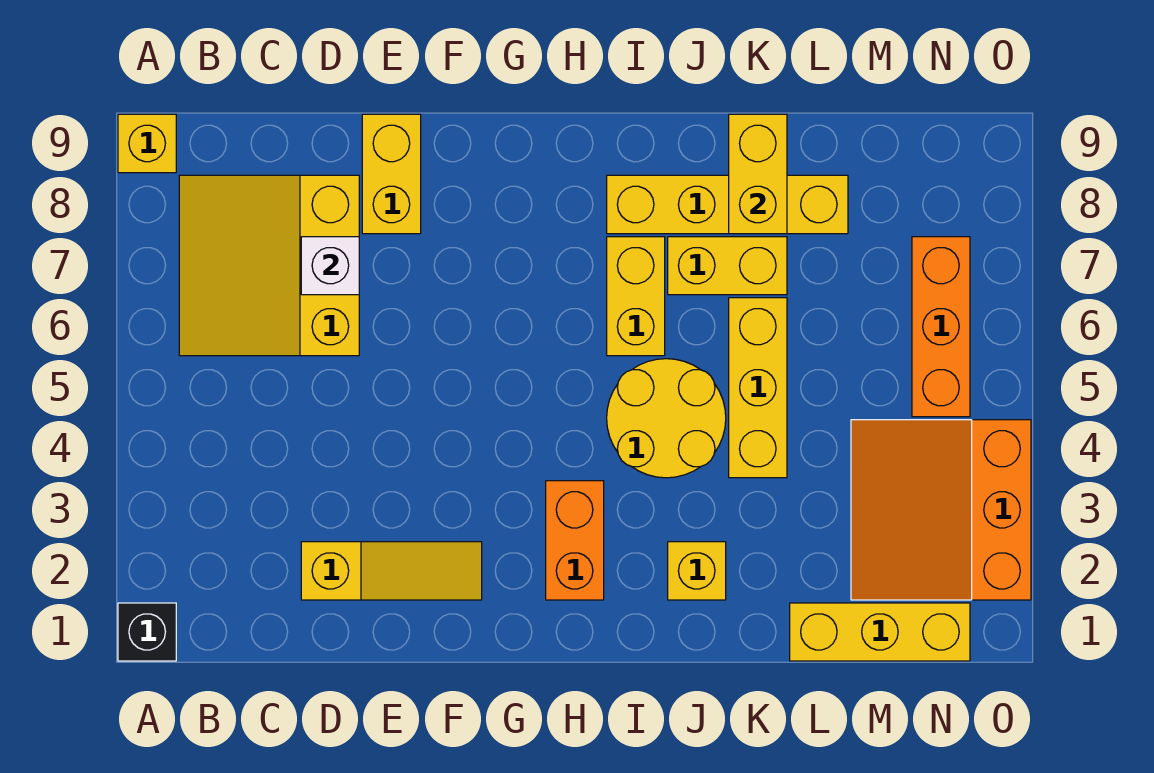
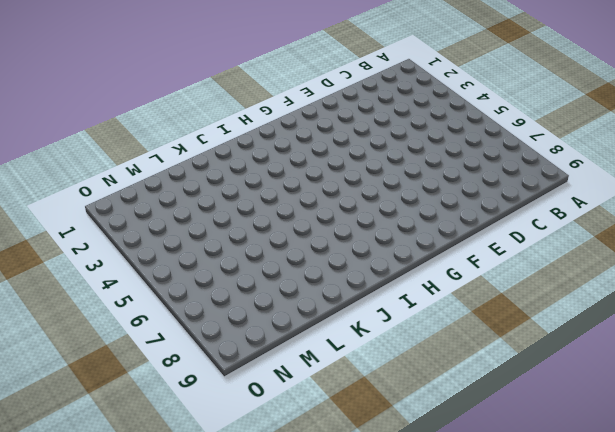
none -> black 1x1 brick [118,603,176,661]
none -> yellow 1x1 brick [118,114,176,173]
none -> yellow 3x3 slope [179,175,359,356]

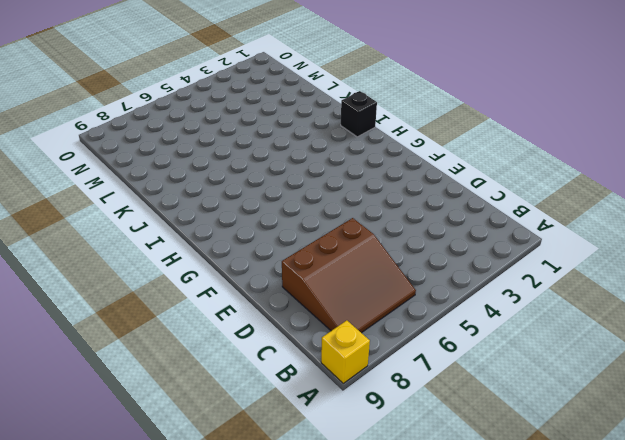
brown 3x3 slope [282,218,416,333] -> yellow 3x3 slope [179,175,359,356]
black 1x1 brick [341,91,377,137] -> black 1x1 brick moved to [118,603,176,661]
none -> yellow 1x3 slope [301,542,482,600]
none -> yellow 1x2 brick [362,114,421,234]
none -> orange 1x2 brick [546,481,604,600]

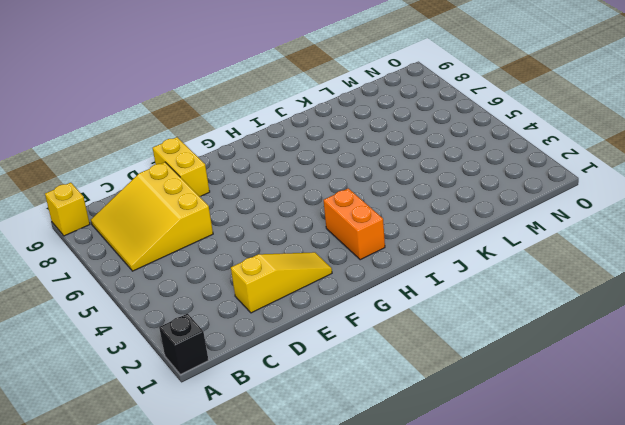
none -> yellow 2x2 round brick [607,359,726,478]
none -> yellow 1x2 brick [607,237,665,356]
none -> yellow 1x4 brick [607,175,848,234]

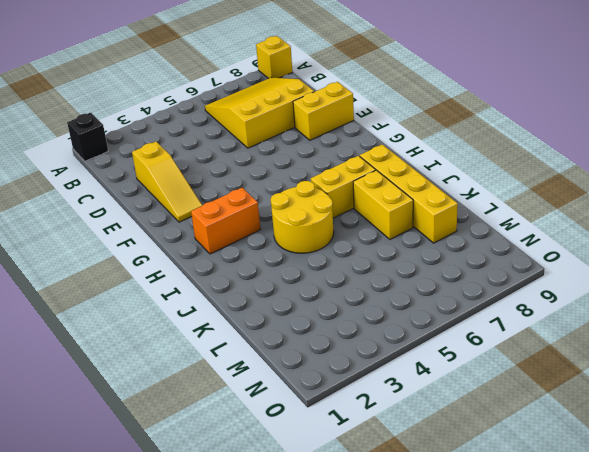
none -> yellow 1x1 brick [668,542,726,600]
none -> yellow 1x3 brick [729,298,787,478]
none -> yellow 1x3 brick [790,603,970,661]

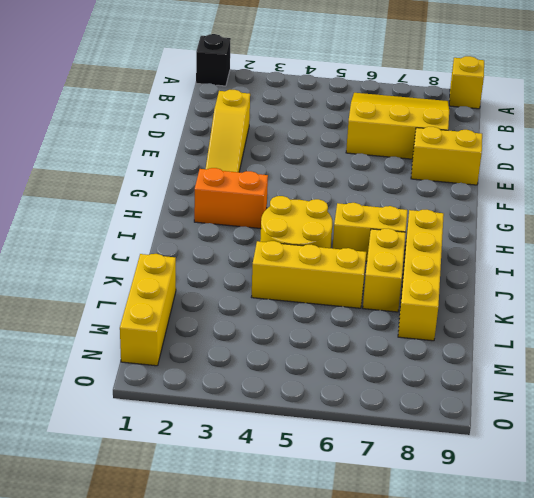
none -> yellow 1x1 brick [668,542,726,600]
none -> orange 3x3 slope [851,420,1031,600]
none -> orange 1x3 brick [912,237,970,417]

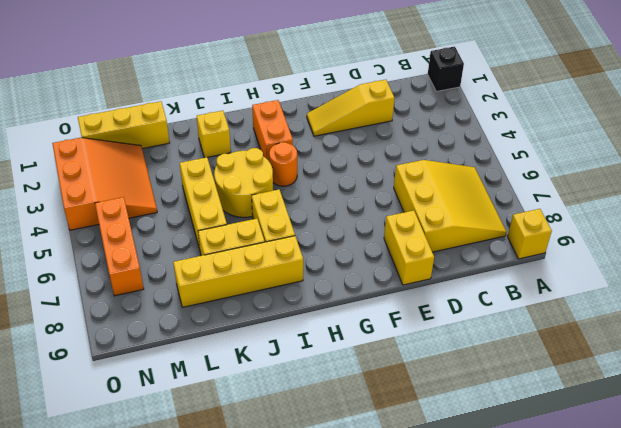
orange 1x1 round brick [269,142,297,186] -> none
none -> white 1x1 brick [301,237,359,295]
none -> yellow 1x2 brick [729,114,787,234]

